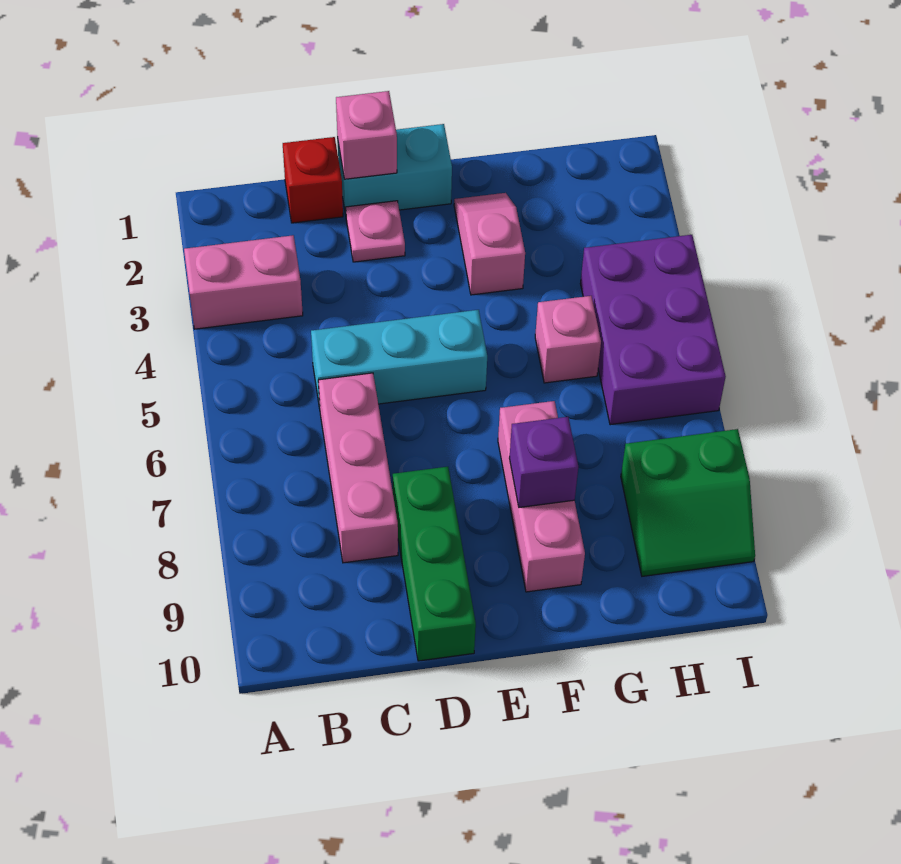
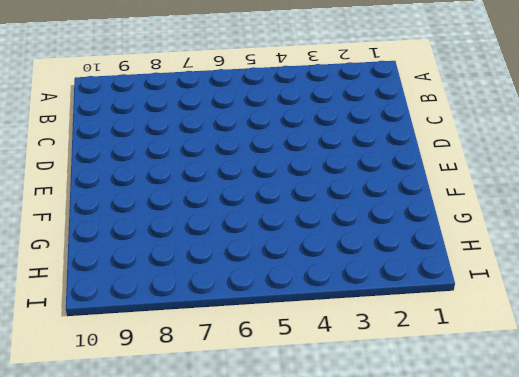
none -> pink 1x2 brick [184,235,303,329]
none -> red 1x1 brick [283,137,343,223]
none -> cyan 1x3 brick [311,310,487,408]

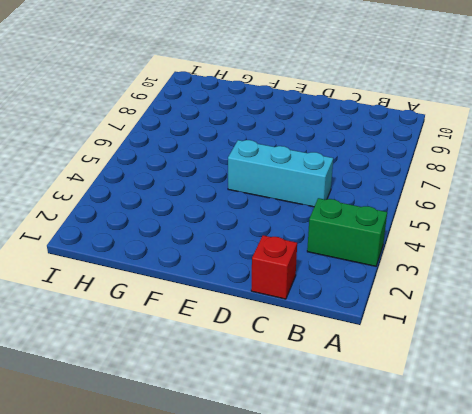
green 1x2 brick [307,198,387,266] -> pink 1x2 brick [184,235,303,329]
none -> pink 1x3 brick [318,373,398,563]
none -> cyan 1x2 brick [337,124,452,215]
none -> pink 1x1 plate [346,201,405,262]

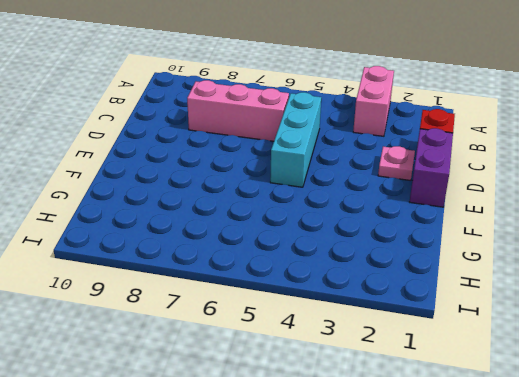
purple 1x2 brick [410,128,453,207] -> cyan 1x2 brick [337,124,452,215]
none -> green 1x3 brick [393,467,476,661]
none -> pink 1x2 slope [454,193,525,295]
none -> pink 1x3 brick [498,401,585,592]

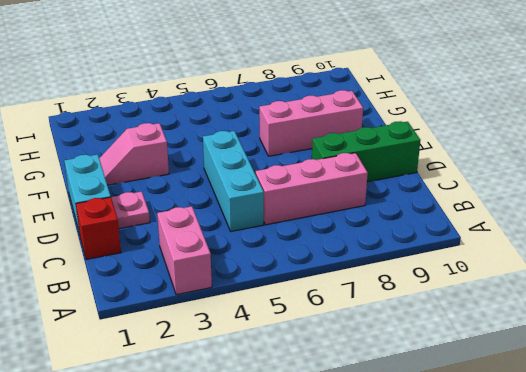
none -> pink 1x1 brick [535,296,601,383]
none -> purple 2x3 brick [580,235,726,425]
none -> green 2x2 slope [621,429,755,576]

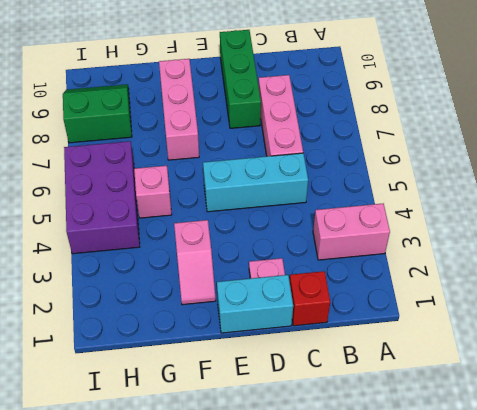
none -> pink 1x1 brick [336,91,397,179]
none -> purple 1x1 brick [509,417,578,507]

